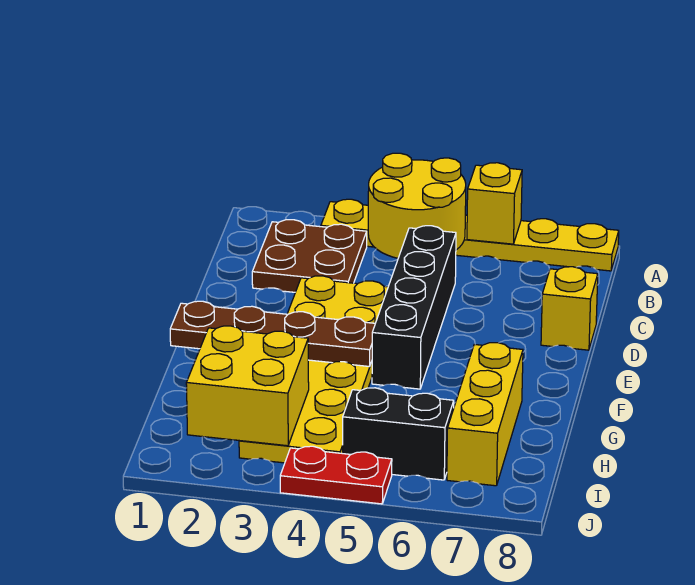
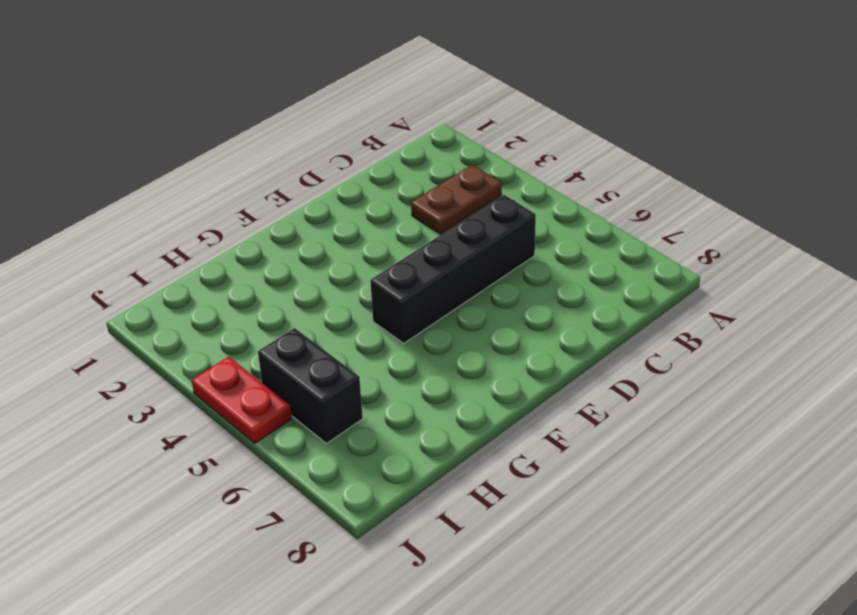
brown 1x2 plate [411,165,502,234] -> brown 2x2 plate [252,220,367,292]
none -> yellow 1x6 plate [321,199,619,271]
none -> yellow 2x6 plate [239,276,388,463]
none -> yellow 1x1 brick [541,267,598,350]

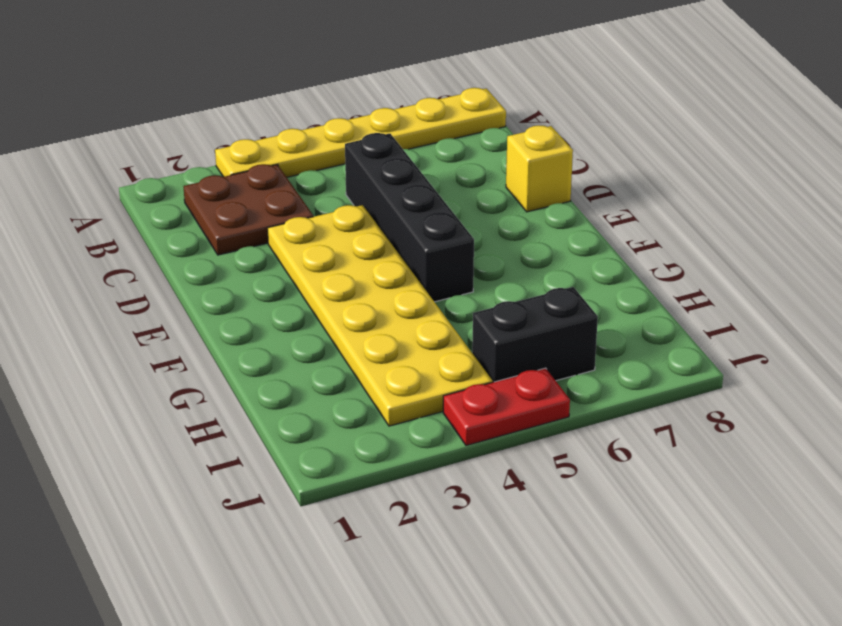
none -> yellow 1x3 brick [447,343,523,486]
none -> yellow 2x2 round brick [368,153,466,258]
none -> yellow 1x1 brick [467,163,522,244]

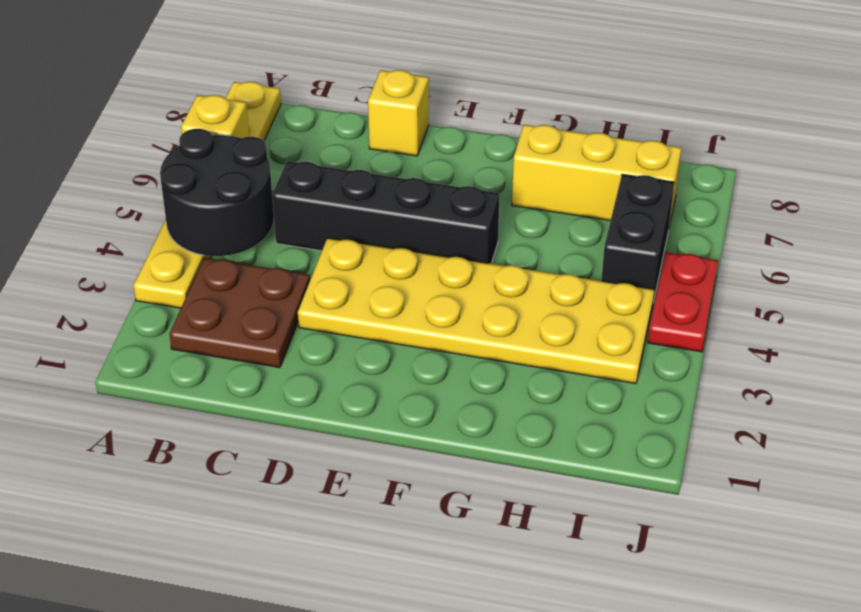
black 2x2 round brick [160,129,274,256] -> yellow 2x2 round brick [368,153,466,258]
none -> brown 1x4 plate [170,301,375,366]
none -> yellow 2x2 brick [186,326,309,446]

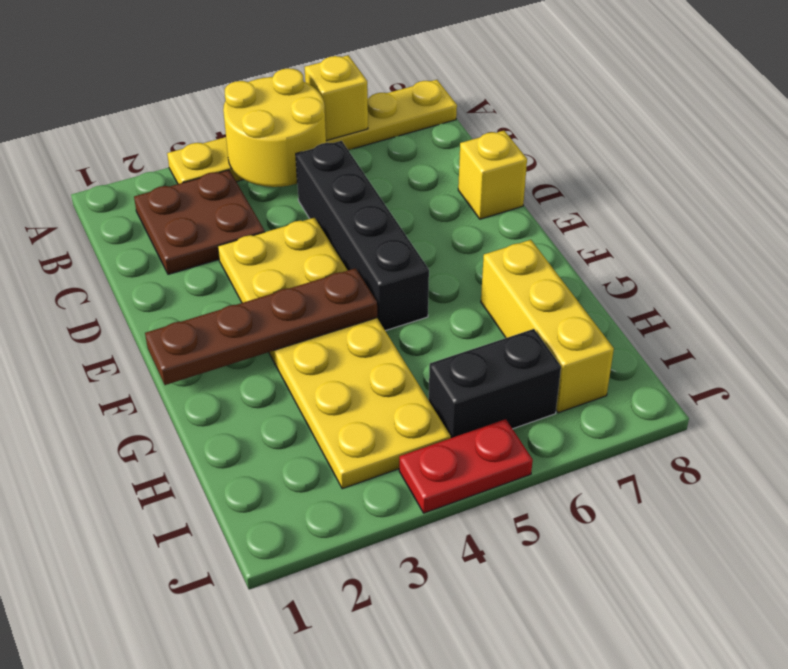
none -> yellow 2x2 brick [186,326,309,446]

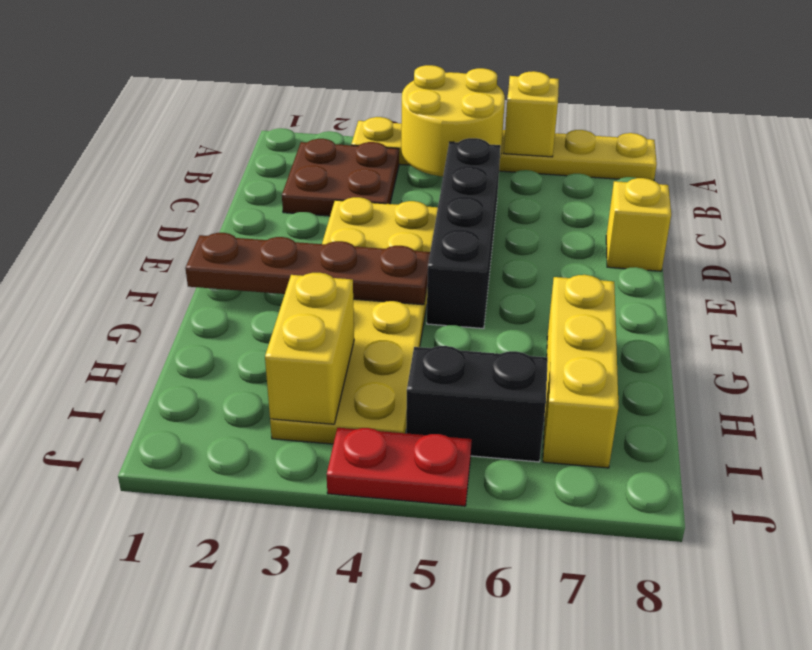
yellow 1x2 brick [265,273,354,424] -> yellow 2x2 brick [186,326,309,446]

